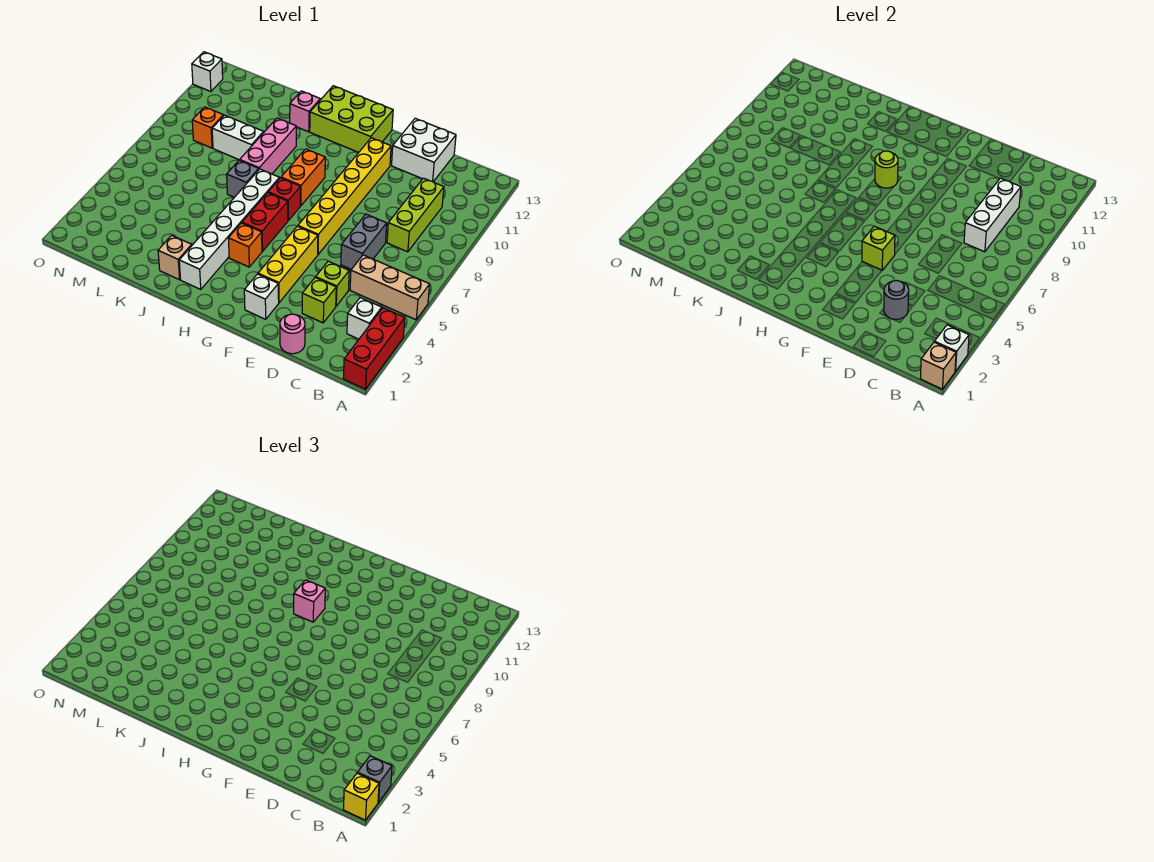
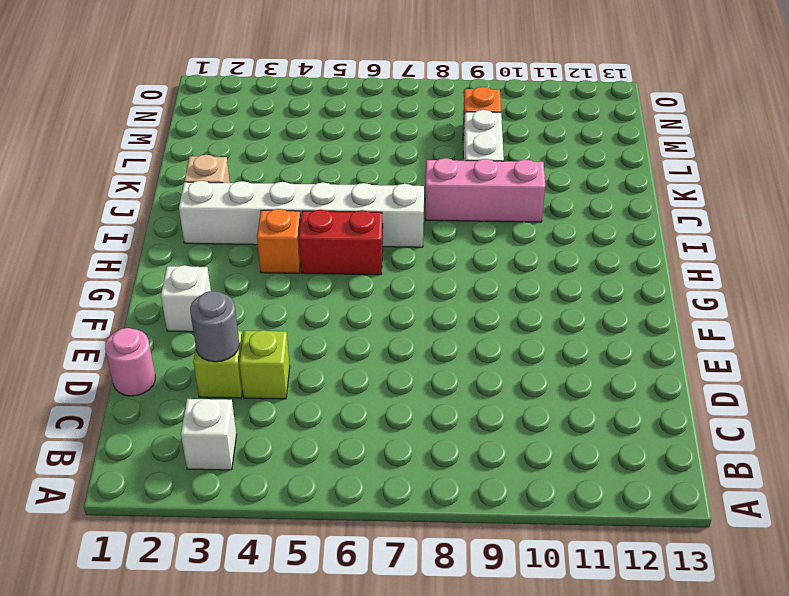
none -> red 1x3 brick [343,308,405,389]
none -> tan 1x3 brick [350,255,430,320]
none -> lime 1x3 brick [387,178,444,252]
none -> grey 1x2 brick [341,214,387,269]

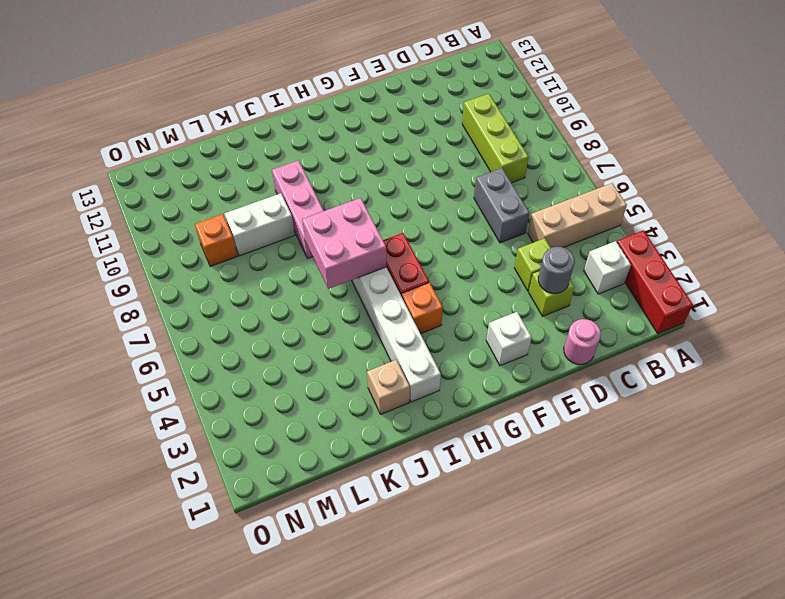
pink 2x2 brick [302,198,386,289] -> none
none -> white 2x2 brick [392,118,456,182]
none -> yellow 1x3 brick [258,226,318,302]
none -> yellow 1x6 brick [298,138,391,254]
none -> lime 2x3 brick [310,86,393,152]

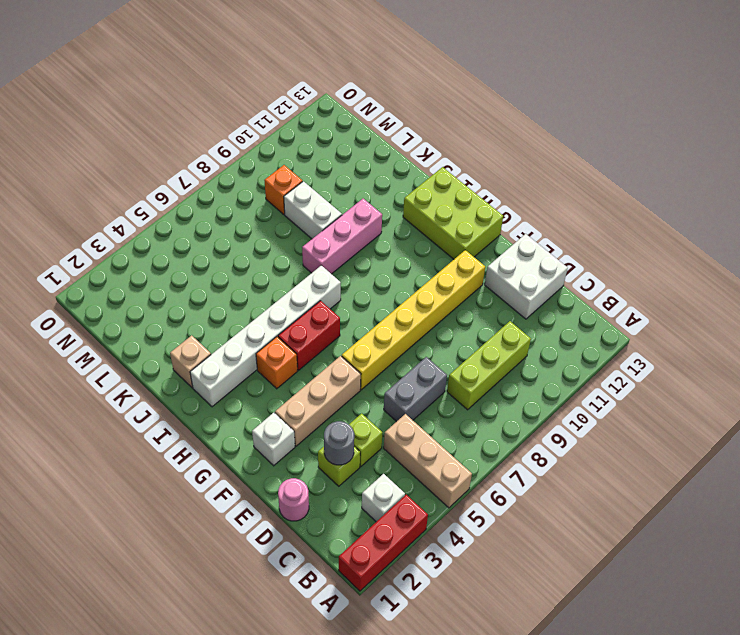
tan 1x3 brick [275,356,361,446] -> yellow 1x3 brick [258,226,318,302]
none -> red 1x1 brick [268,178,300,221]
none -> orange 1x2 brick [281,149,325,206]
none -> grey 1x1 brick [227,160,259,197]
none -> pink 1x1 brick [290,91,320,132]

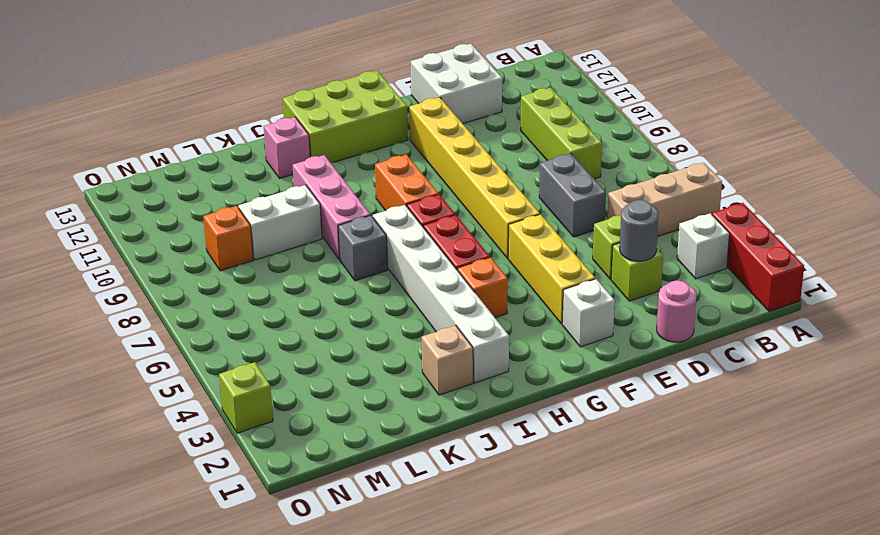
lime 1x1 brick [219,362,273,433] -> lime 1x1 brick moved to [862,226,895,270]
none -> white 1x1 brick [192,52,223,92]
none -> tan 1x1 brick [920,342,956,389]
none -> white 1x1 brick [935,325,969,371]
none -> white 1x3 brick [964,178,1021,252]

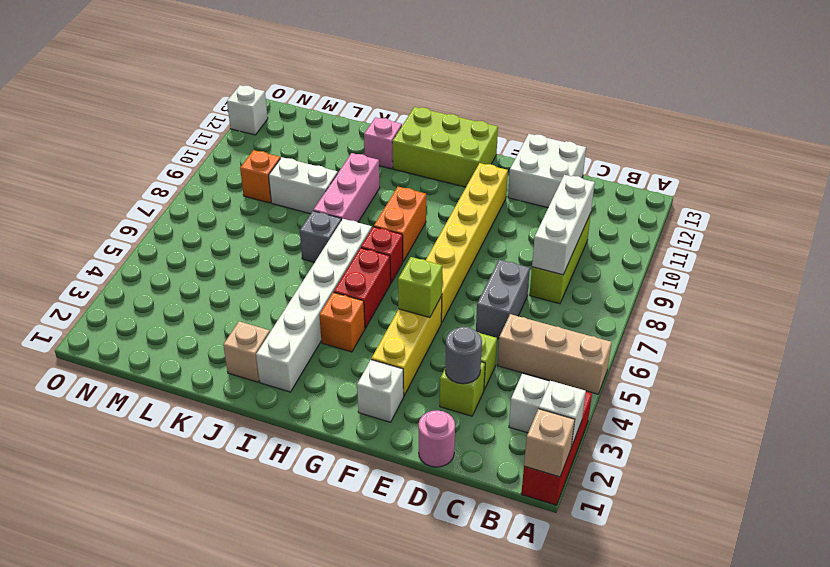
none -> lime 1x1 round brick [875,151,898,188]
none -> yellow 1x1 brick [343,773,379,820]
none -> grey 1x1 brick [358,756,392,802]
none -> pink 1x1 brick [294,580,325,622]

